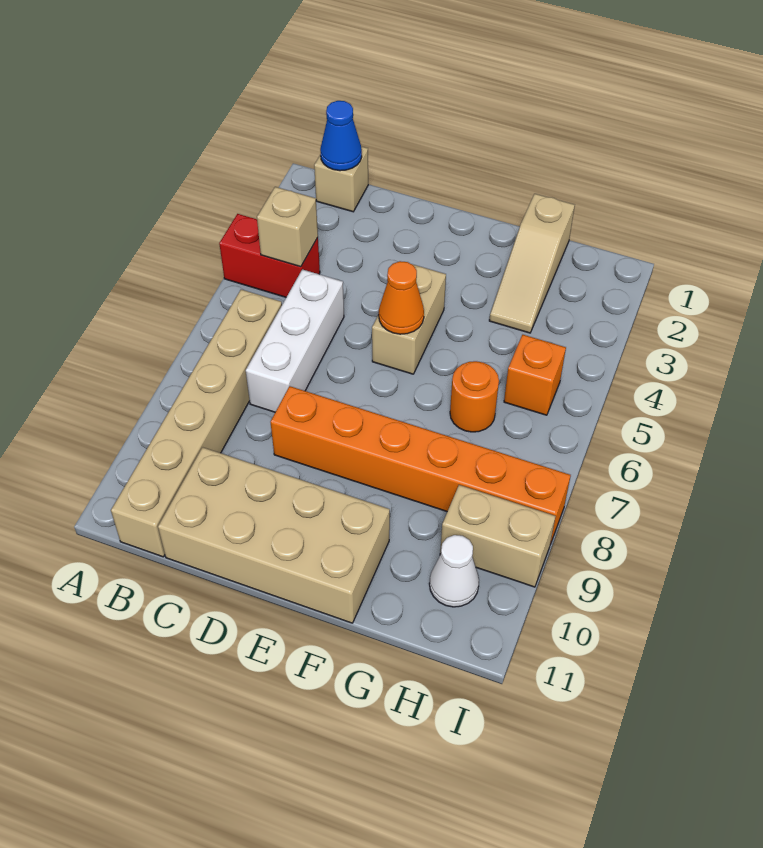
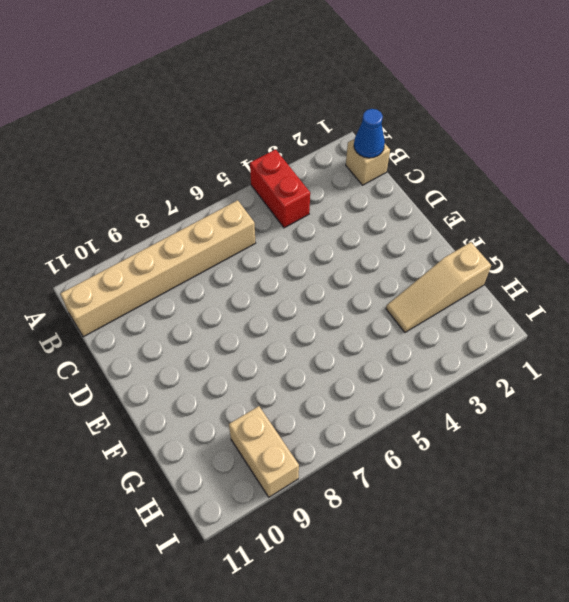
none -> white 1x3 brick [246,269,344,412]
none -> tan 2x4 brick [158,447,390,623]
none -> orange 1x6 brick [271,386,571,544]

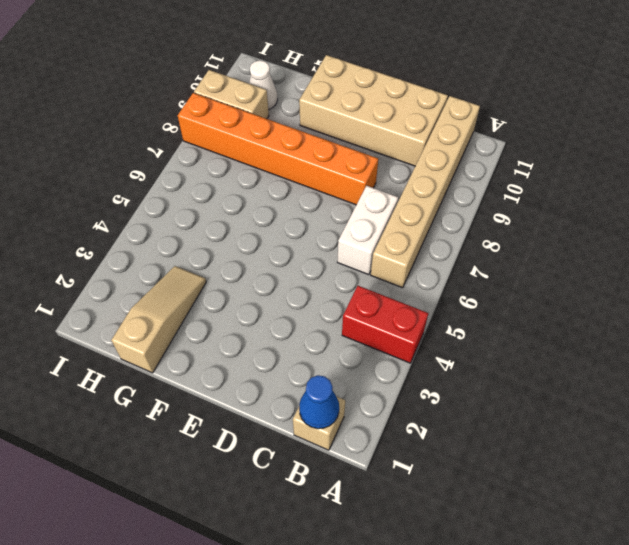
white 1x2 brick [337,186,398,275] -> white 1x3 brick [246,269,344,412]
none -> tan 1x2 brick [372,264,446,374]
none -> orange 1x1 round brick [450,361,499,432]
none -> orange 1x1 brick [504,335,566,415]

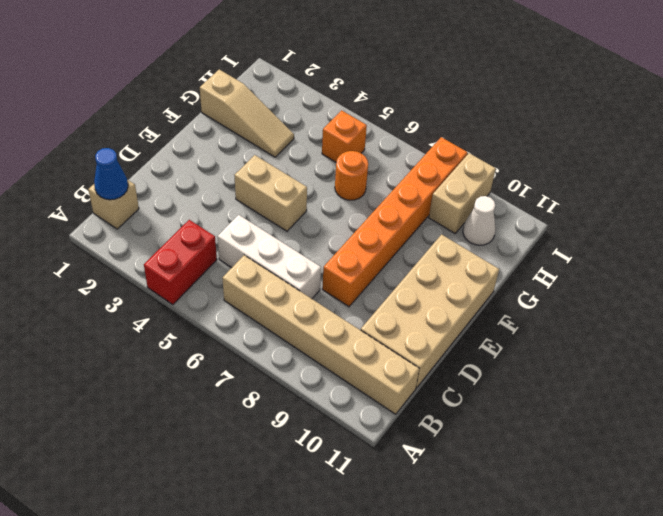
none -> tan 1x1 brick [257,187,318,267]
none -> orange 1x1 cone [379,261,424,334]

